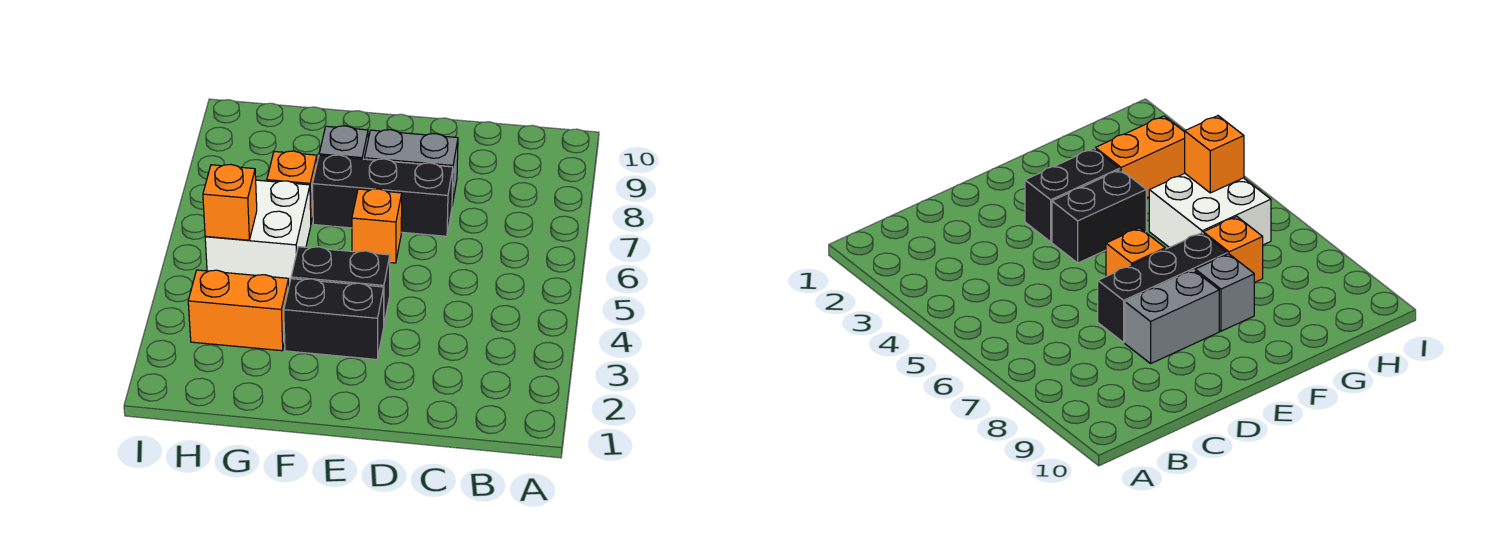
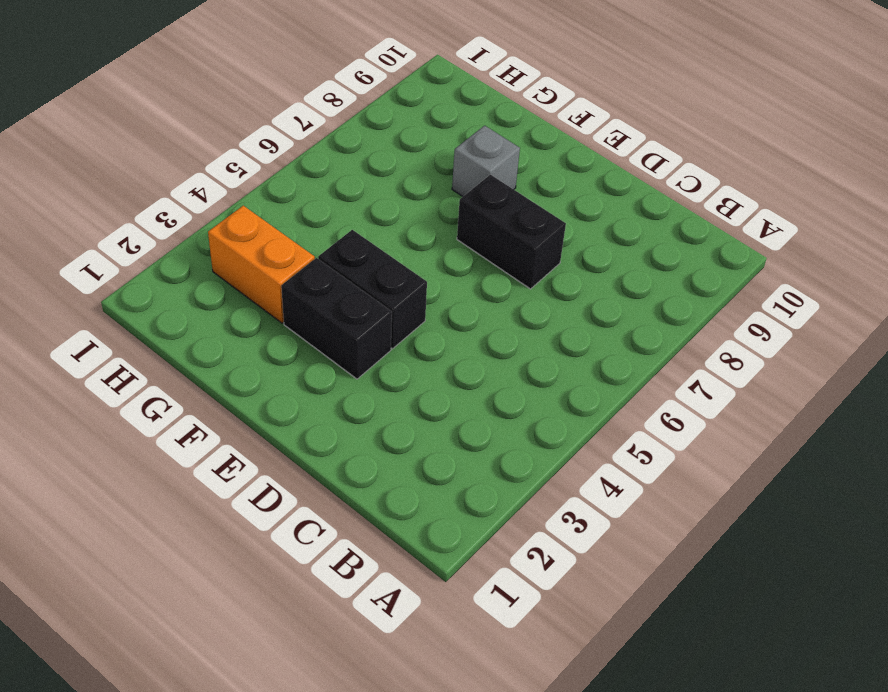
black 1x2 brick [457,175,566,289] -> black 1x3 brick [313,155,453,236]
none -> grey 1x2 brick [365,130,458,205]
none -> orange 1x1 brick [352,189,402,263]

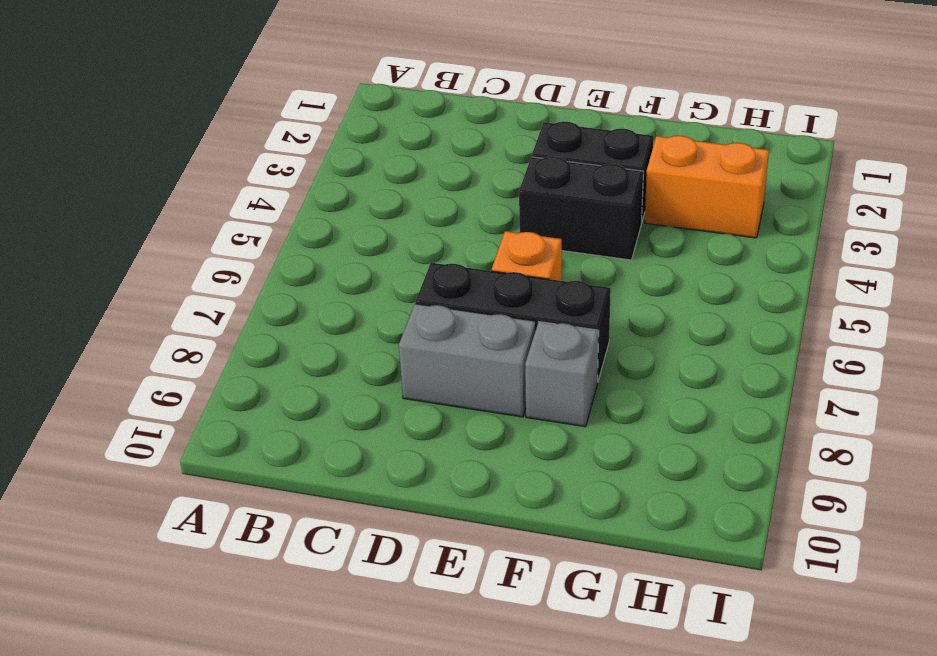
none -> white 2x2 brick [205,180,311,285]
none -> orange 1x1 brick [267,151,317,223]

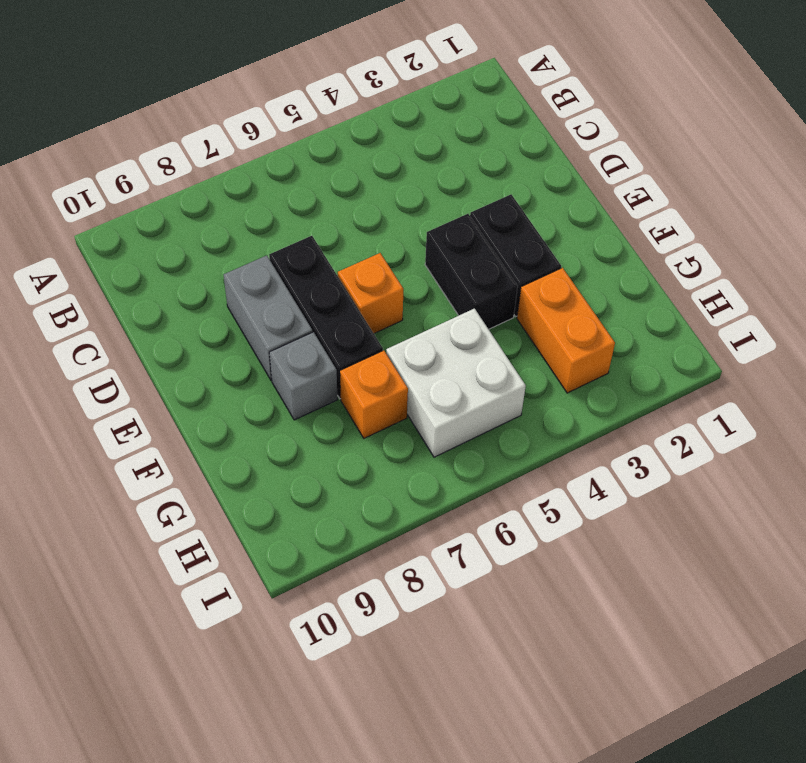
none -> orange 1x1 brick [203,165,257,240]

